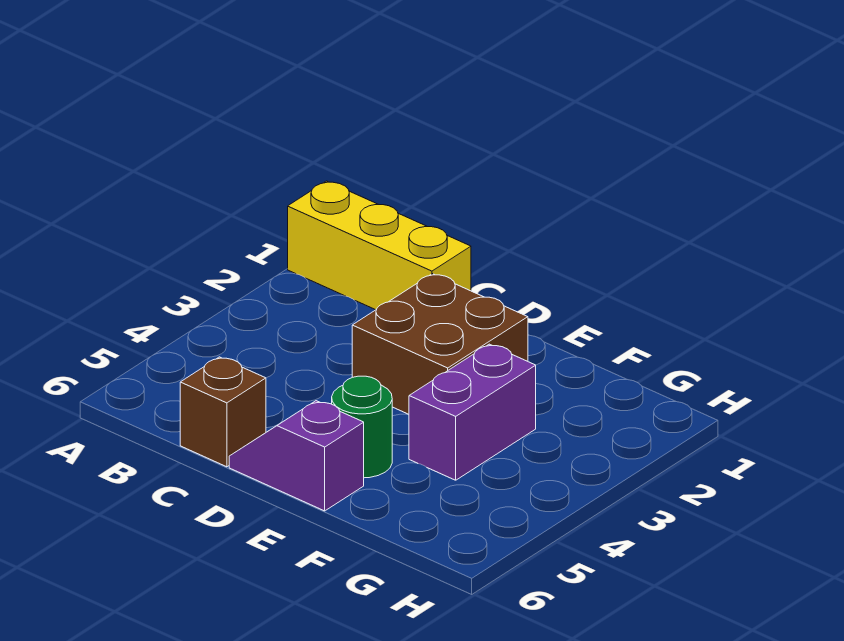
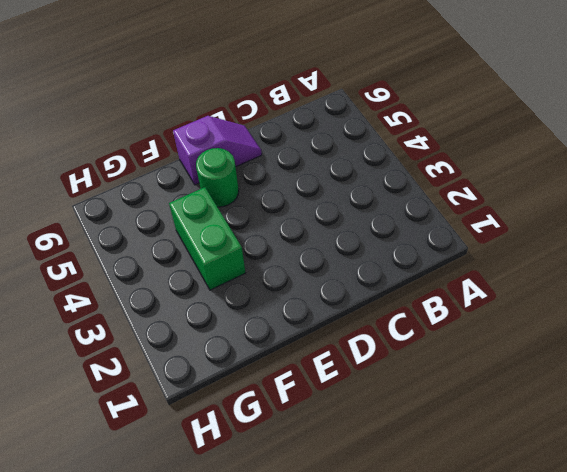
green 1x2 brick [169,187,246,290] -> purple 1x2 brick [409,344,536,480]
none -> yellow 1x3 brick [288,181,471,310]
none -> brown 1x1 brick [180,357,266,467]

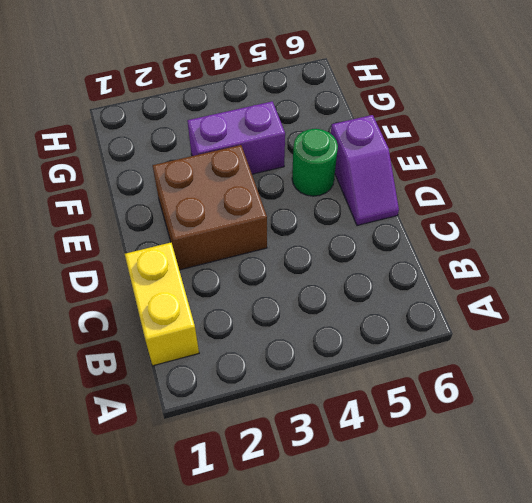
yellow 1x2 brick [125,243,199,366] -> yellow 1x3 brick [288,181,471,310]
none -> brown 1x1 brick [180,357,266,467]

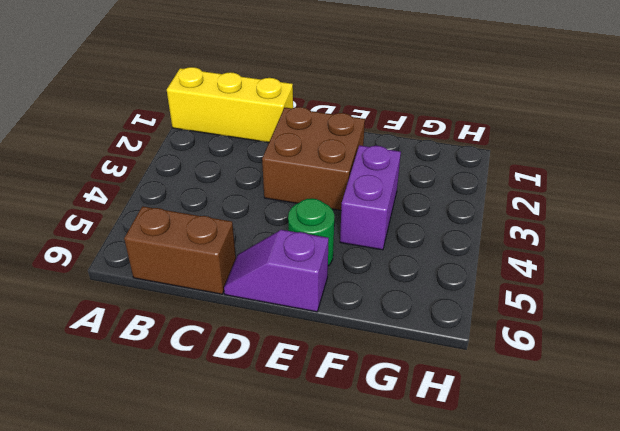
brown 1x2 brick [124,206,236,294] -> brown 1x1 brick [180,357,266,467]

